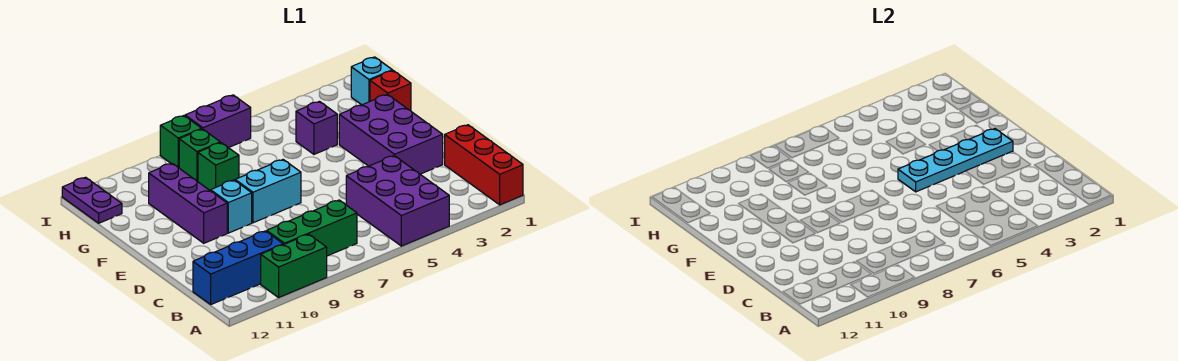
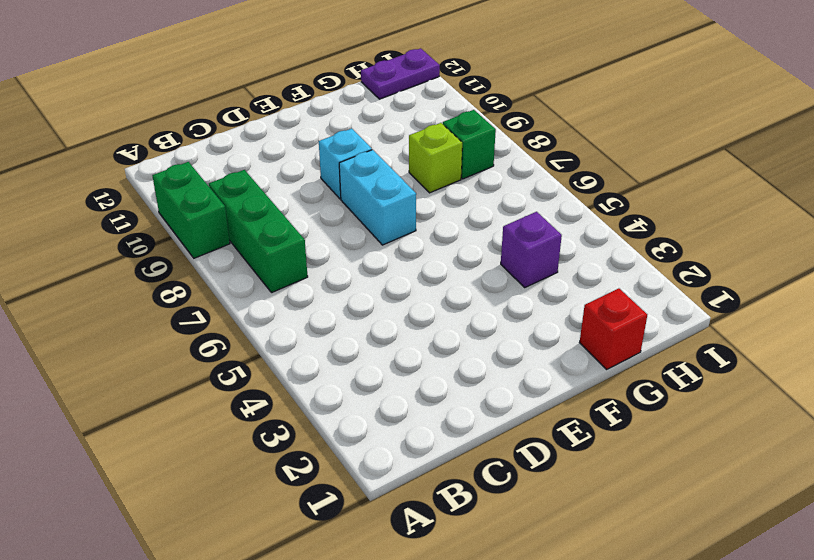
lime 1x1 brick [409,123,462,193] -> green 1x1 brick [198,143,239,191]
none -> red 1x3 brick [445,125,523,205]
none -> purple 2x3 brick [346,156,449,246]
none -> blue 1x3 brick [193,231,283,304]

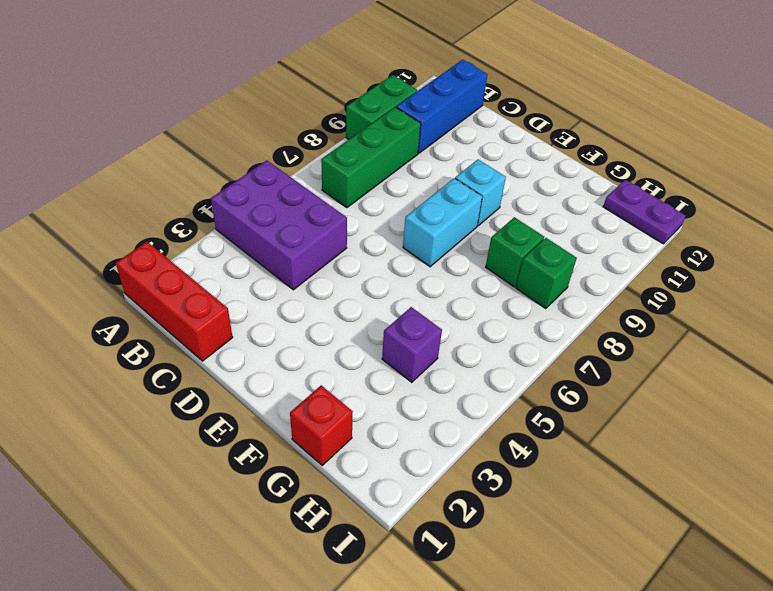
none -> purple 2x3 brick [339,94,443,174]
none -> purple 1x3 brick [149,163,227,243]
none -> cyan 1x1 brick [351,57,392,105]

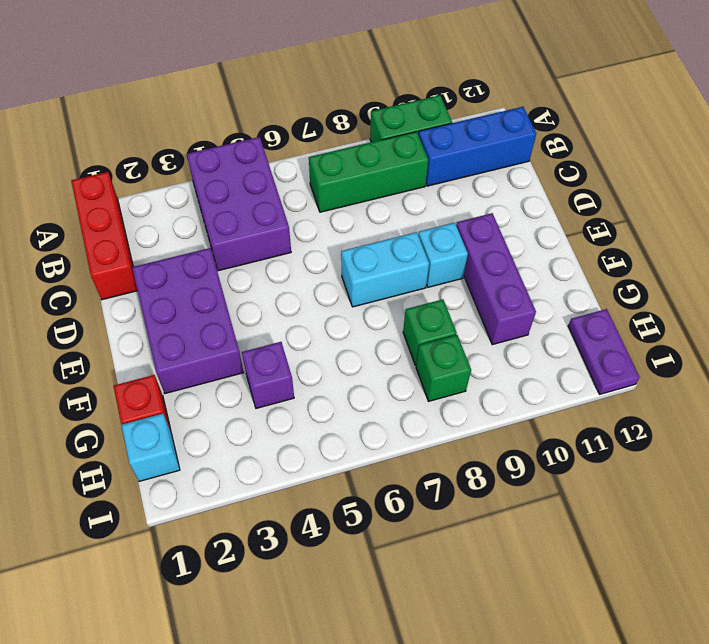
none -> purple 1x2 brick [185,95,251,148]
none -> green 1x1 brick [160,116,201,168]
none -> cyan 1x4 plate [898,129,1013,192]

